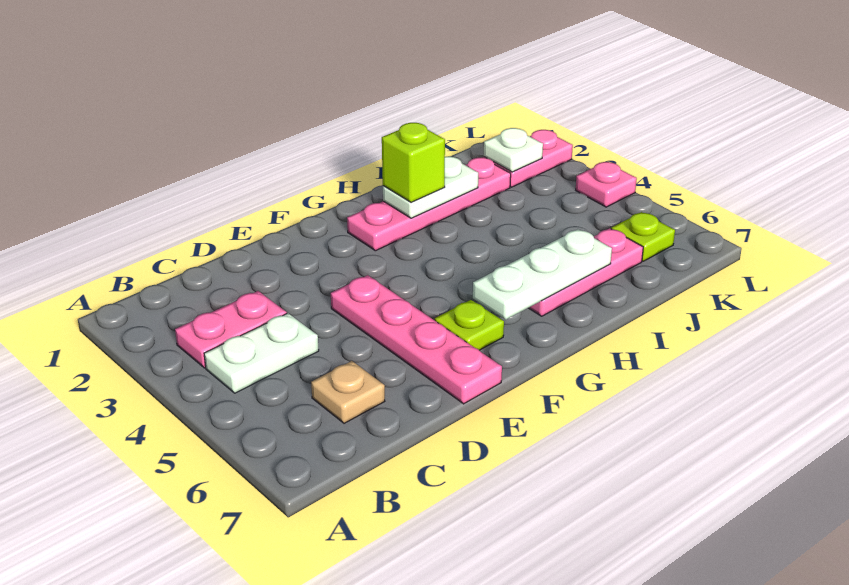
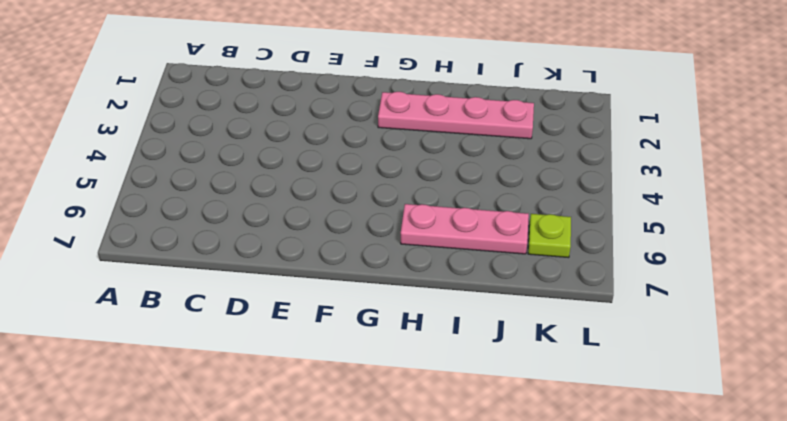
none -> pink 1x2 plate [175,291,287,368]
none -> white 1x2 plate [204,313,319,393]
none -> tan 1x1 plate [311,361,385,423]

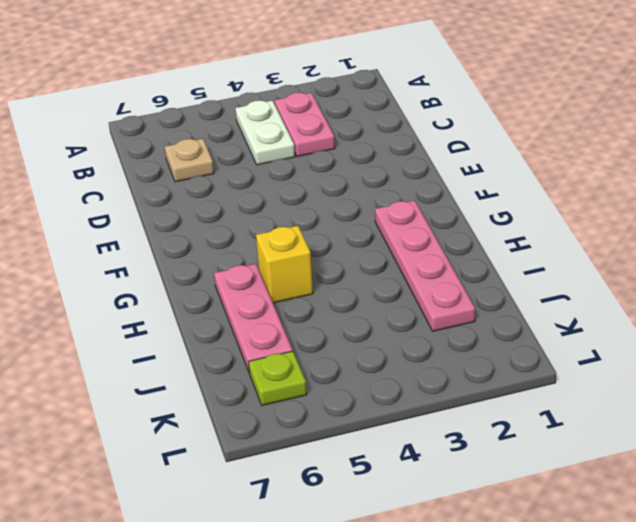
yellow 1x1 brick [256,226,313,303] -> none
none -> pink 1x4 plate [331,275,502,404]
none -> lime 1x1 plate [435,300,504,350]
none -> pink 1x2 plate [484,130,573,187]

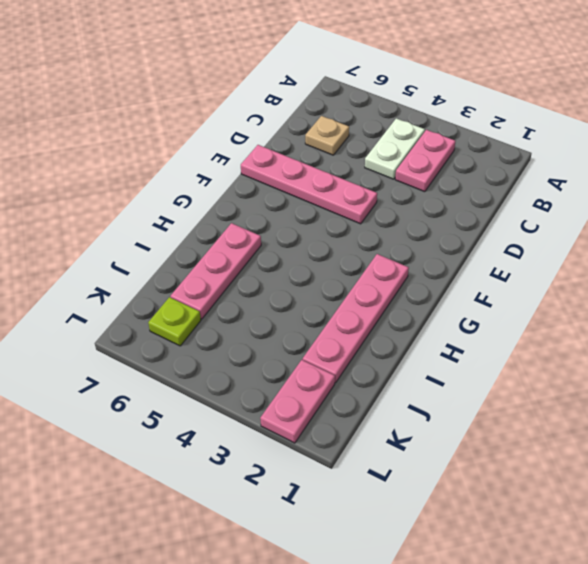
none -> lime 1x1 plate [435,300,504,350]
none -> pink 1x1 plate [576,162,637,207]
none -> white 1x3 plate [473,229,612,320]

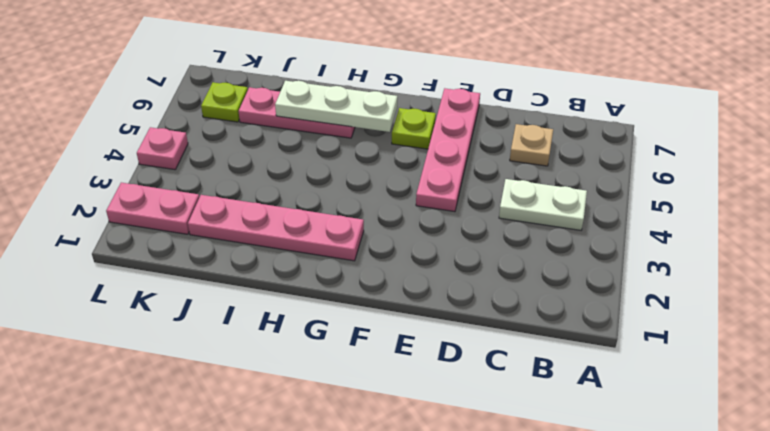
none -> pink 1x2 plate [175,291,287,368]
none -> white 1x2 plate [383,156,478,218]
none -> white 1x1 plate [484,128,543,172]

